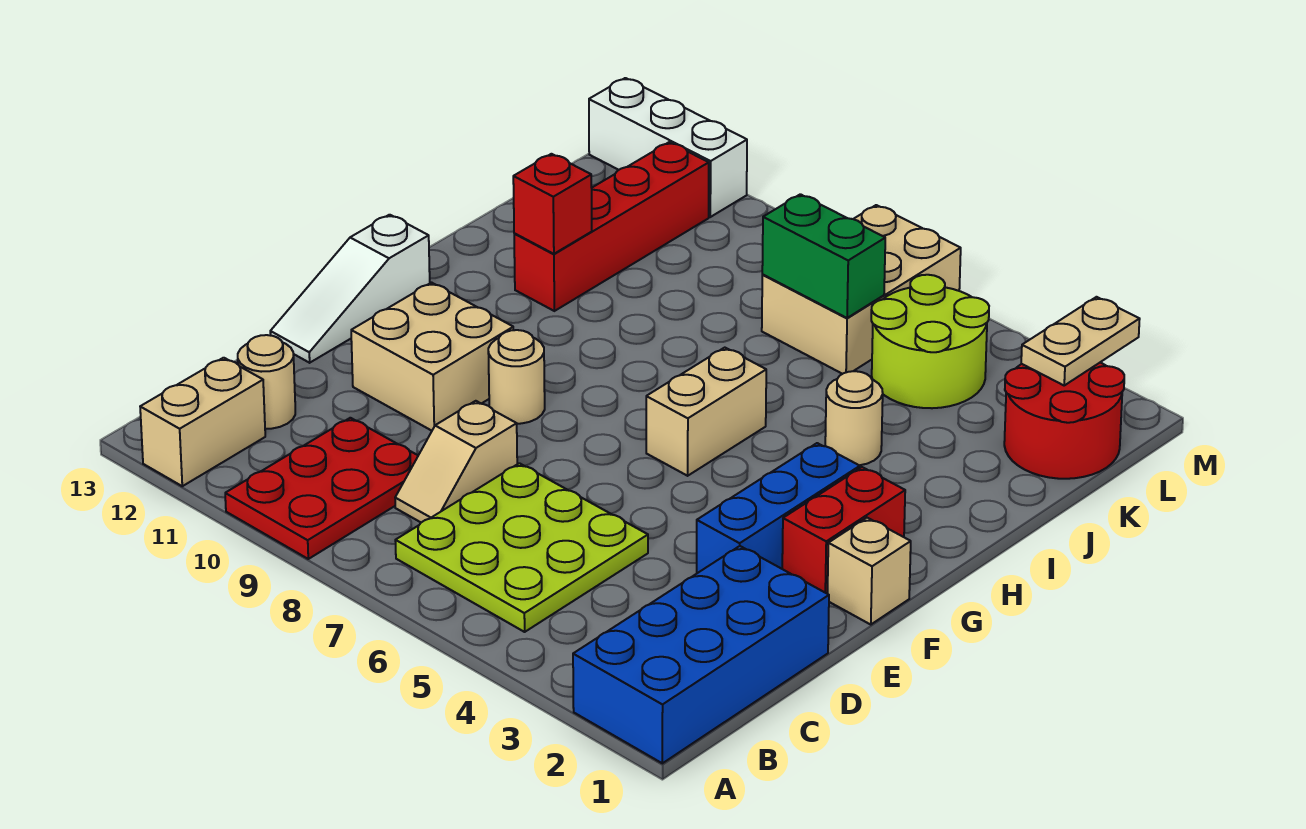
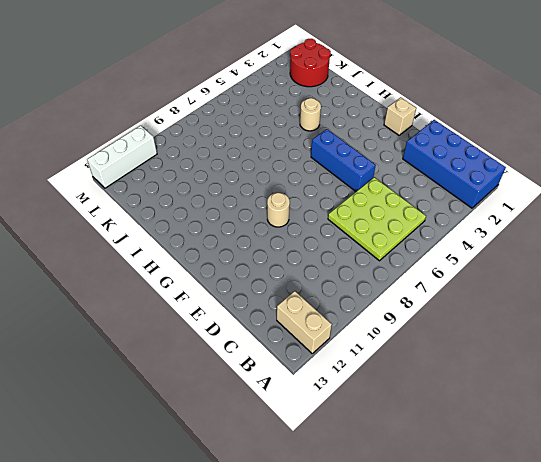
blue 1x3 brick [311,129,376,191] -> blue 1x3 brick moved to [697,443,860,573]
none -> red 2x3 plate [225,418,418,559]
none -> tan 1x2 slope [395,401,517,522]
none -> tan 1x1 round brick [238,335,295,429]

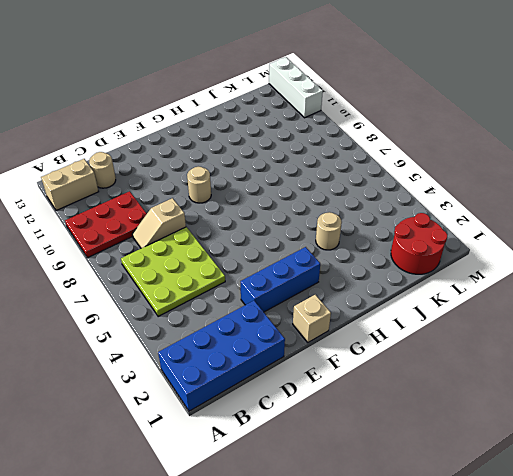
none -> tan 2x2 brick [351,283,513,431]
none -> white 1x3 slope [270,215,430,363]
none -> red 1x2 brick [782,467,905,594]

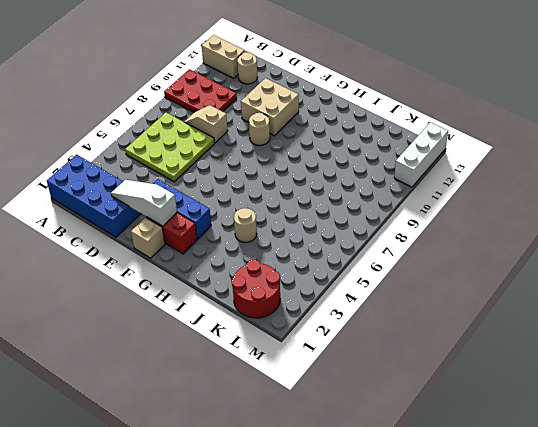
white 1x3 slope [111,180,177,226] -> white 1x3 slope moved to [270,215,430,363]
none -> tan 1x2 brick [646,348,766,476]
none -> red 1x4 brick [514,142,709,311]
none -> lime 2x2 round brick [871,275,989,408]

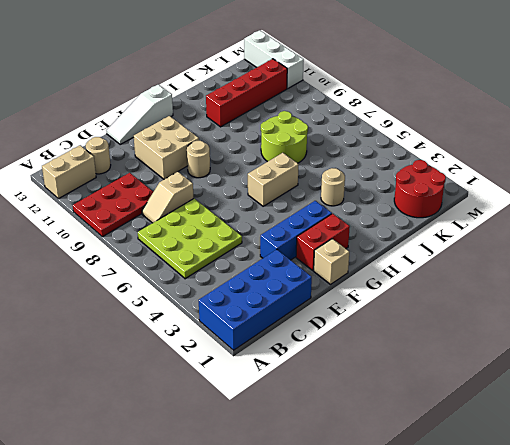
lime 2x2 round brick [261,111,308,163] -> lime 2x2 round brick moved to [871,275,989,408]
none -> tan 2x3 brick [762,205,961,374]
none -> red 1x1 brick [513,154,592,254]
none -> green 1x2 brick [762,194,885,318]

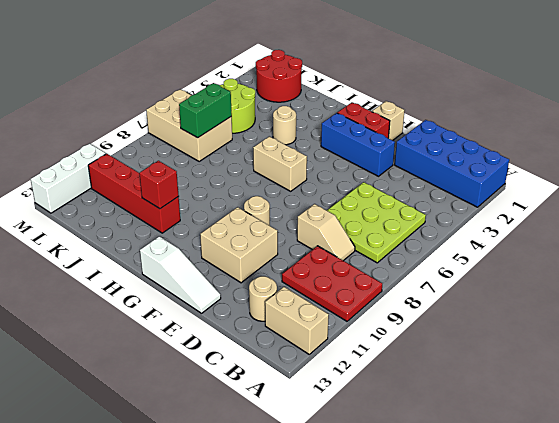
none -> tan 1x2 plate [1021,297,1140,385]

